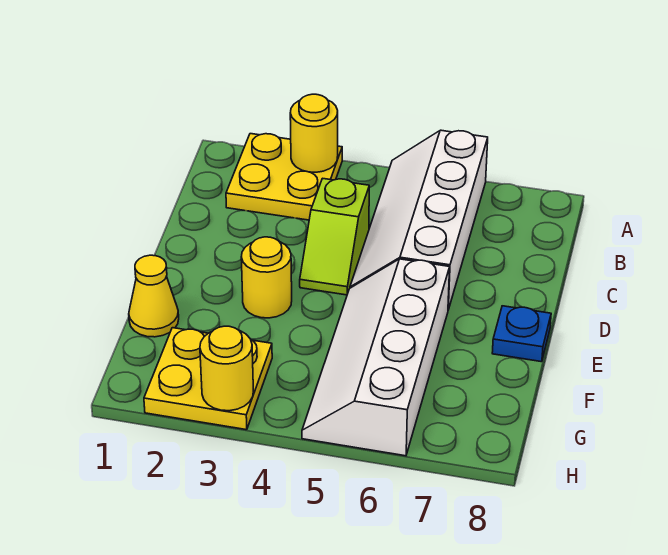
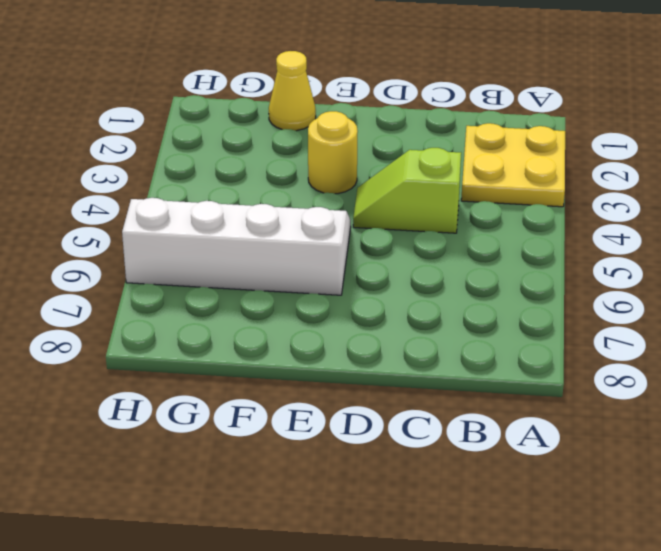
none -> white 2x4 slope [350,130,488,310]
none -> blue 1x1 plate [492,306,551,362]

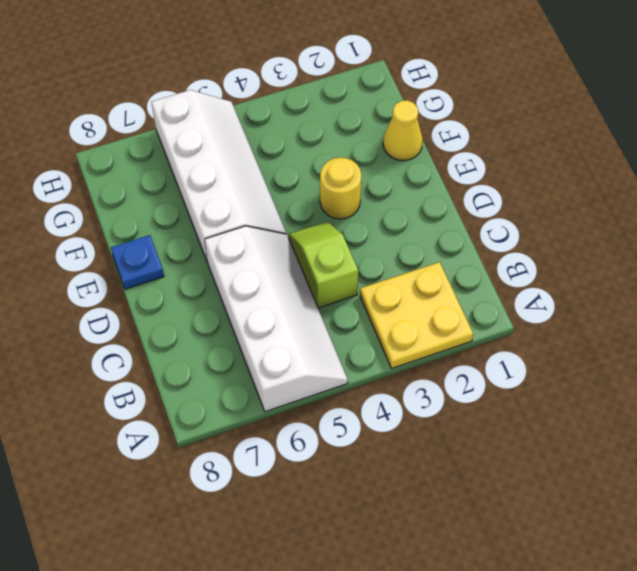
none -> yellow 2x2 plate [144,328,272,430]
none -> yellow 1x1 round brick [290,94,338,172]

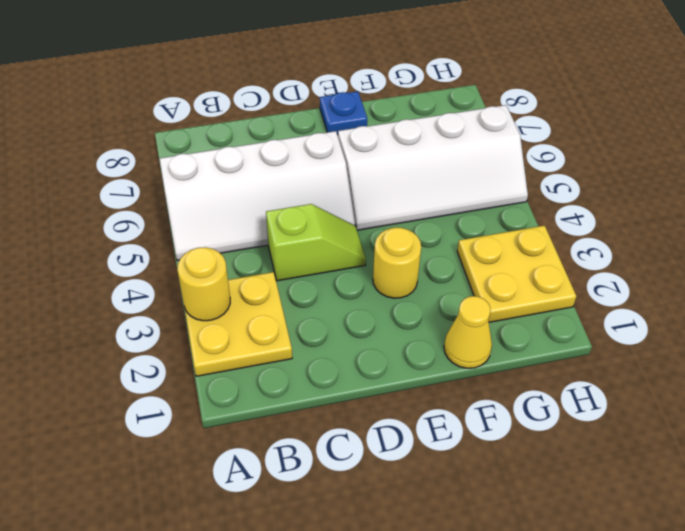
none -> yellow 1x1 round brick [200,326,253,411]

